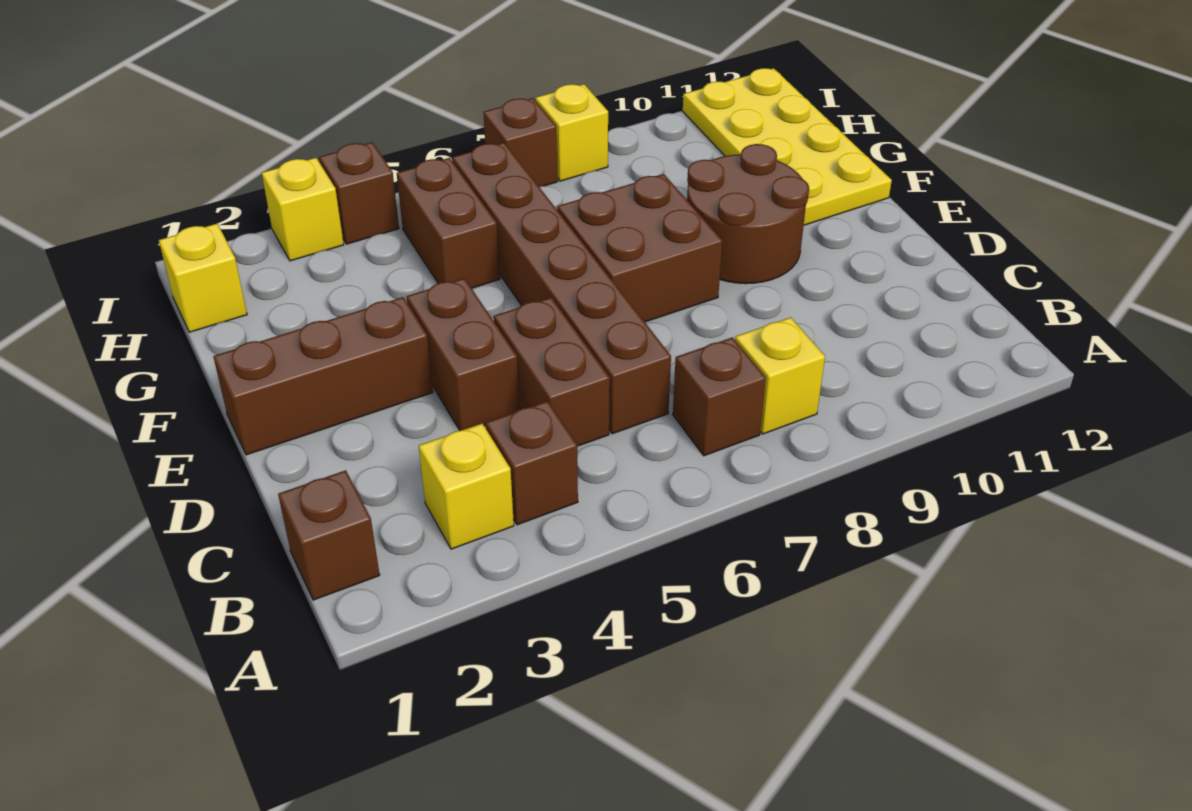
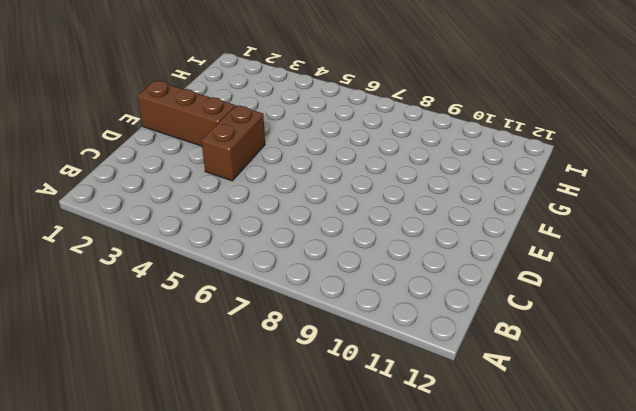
none -> brown 1x1 brick [278,470,380,600]
none -> yellow 1x1 brick [419,424,514,549]
none -> brown 1x1 brick [486,401,578,525]

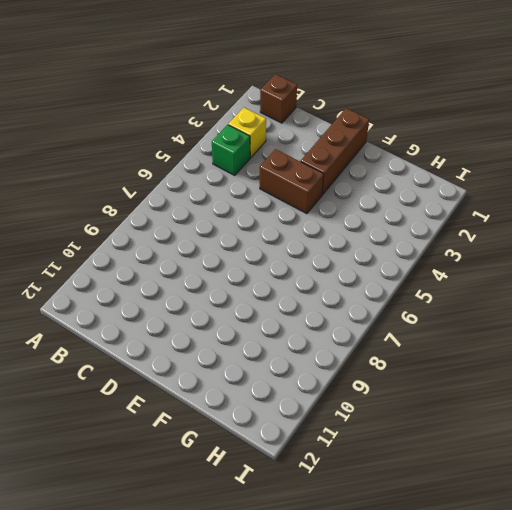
green 1x1 brick [212,125,250,176] -> brown 1x1 brick [486,401,578,525]
none -> brown 1x1 brick [673,337,766,456]
none -> yellow 1x1 brick [735,317,825,434]
none -> brown 1x2 brick [494,298,610,446]

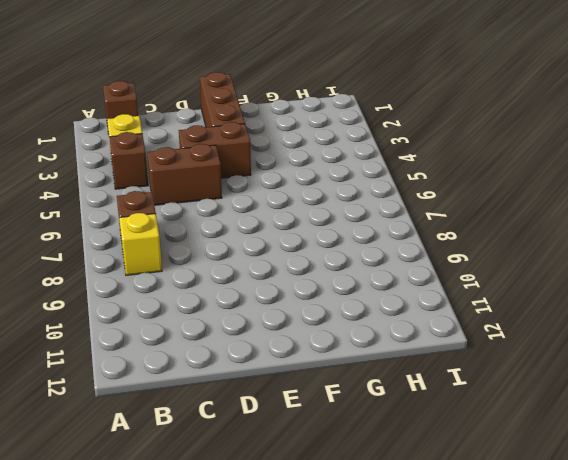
none -> brown 1x6 brick [452,143,671,434]
none -> brown 2x2 brick [557,174,722,322]
none -> brown 2x2 round brick [687,144,809,284]

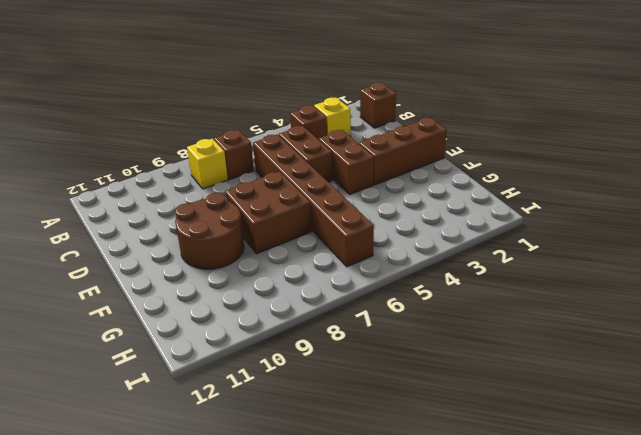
none -> yellow 2x4 plate [683,68,892,225]
none -> brown 1x2 brick [397,158,500,288]
none -> yellow 1x1 brick [159,224,247,332]

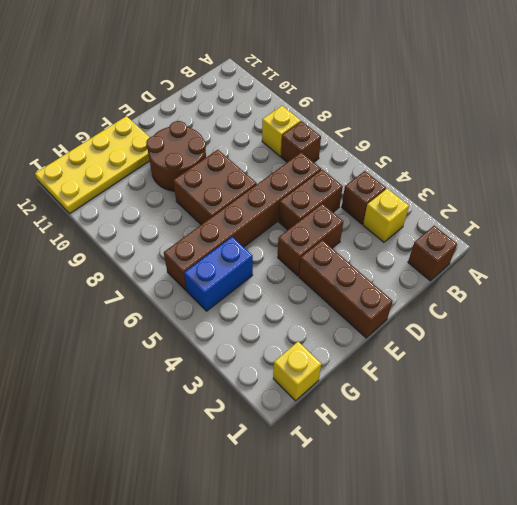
blue 1x2 brick [184,237,253,311] -> brown 1x2 brick [397,158,500,288]
none -> yellow 1x1 brick [262,158,344,261]
none -> brown 1x1 brick [319,142,399,244]
none -> brown 1x1 brick [483,98,557,187]

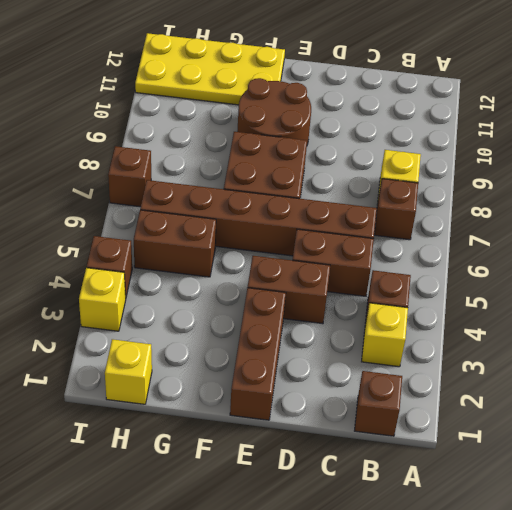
none -> yellow 1x1 brick [536,84,608,181]

